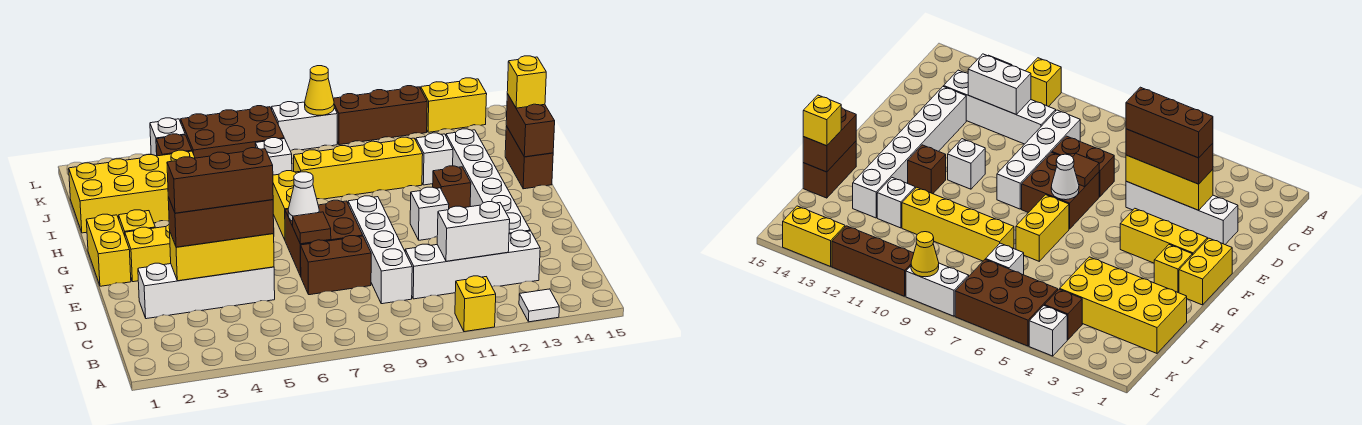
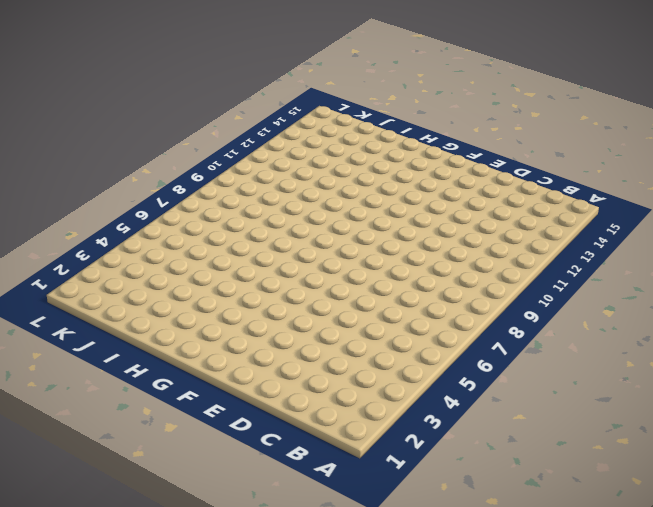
none -> yellow 1x1 brick [455,276,496,332]
none -> white 1x1 tile [519,289,559,322]
none -> white 1x4 brick [348,196,412,304]
none -> white 1x4 brick [405,230,540,299]

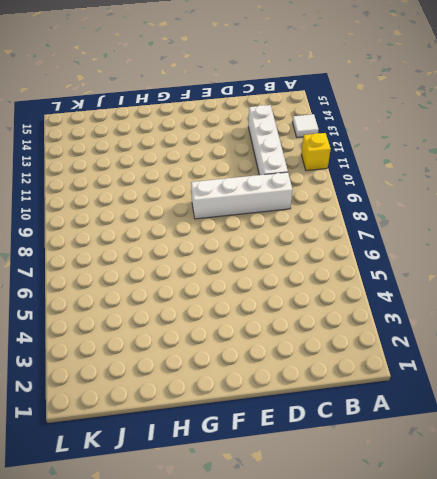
none -> white 1x4 brick [138,263,275,319]
none -> brown 1x2 brick [301,236,371,295]
none -> white 1x6 brick [446,129,530,234]
none -> brown 2x2 brick [285,200,363,276]

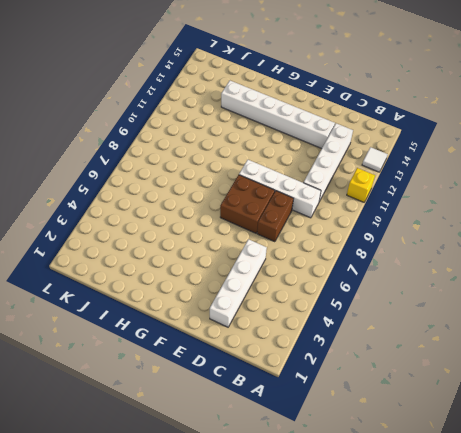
none -> yellow 1x2 brick [86,214,131,286]
none -> yellow 1x3 brick [125,225,171,282]
none -> white 1x1 brick [410,187,449,240]
none -> yellow 1x1 brick [119,210,155,235]

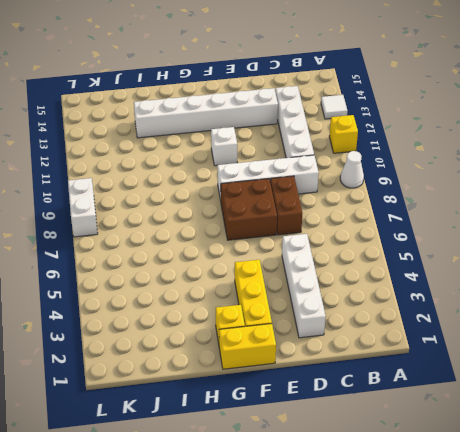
white 1x1 cone [340,151,364,188] -> white 1x1 cone moved to [288,172,319,221]
none -> yellow 1x2 brick [273,171,299,240]
none -> brown 1x1 brick [433,166,471,209]
none -> brown 1x2 brick [505,126,553,189]
none -> yellow 2x4 brick [69,150,195,233]

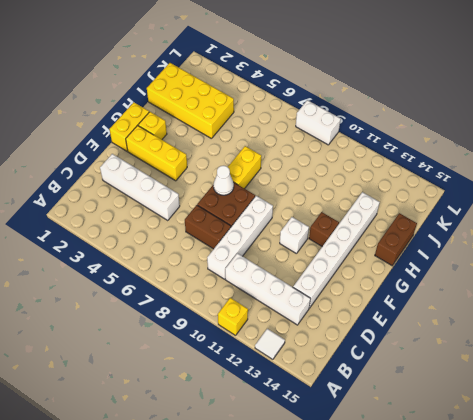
none -> yellow 1x4 brick [294,137,423,199]
none -> white 1x1 brick [416,133,453,185]
none -> white 1x1 brick [255,138,292,175]
none -> brown 1x1 brick [156,134,192,156]

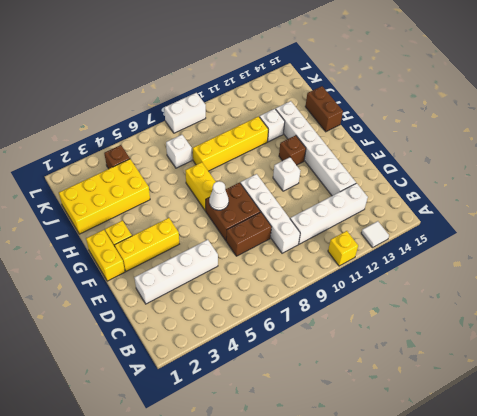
none -> brown 2x3 brick [181,106,284,158]
none -> white 1x1 brick [150,118,185,156]
none -> brown 1x3 brick [333,86,427,145]
none -> yellow 1x2 brick [421,78,487,132]

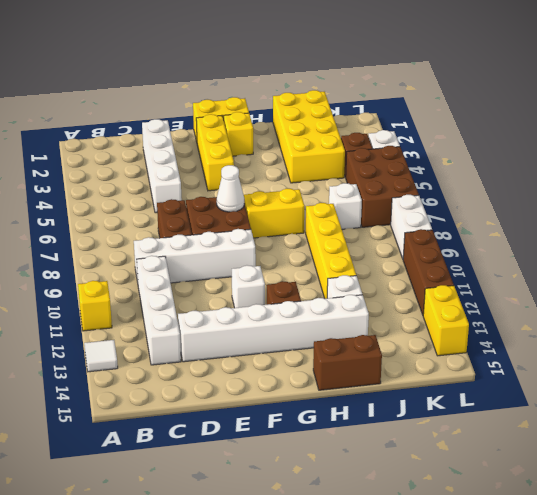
none -> white 1x2 brick [437,202,510,261]
none -> yellow 1x3 brick [170,233,274,281]
none -> brown 1x1 tile [293,212,331,244]
none -> brown 1x2 brick [506,94,555,157]

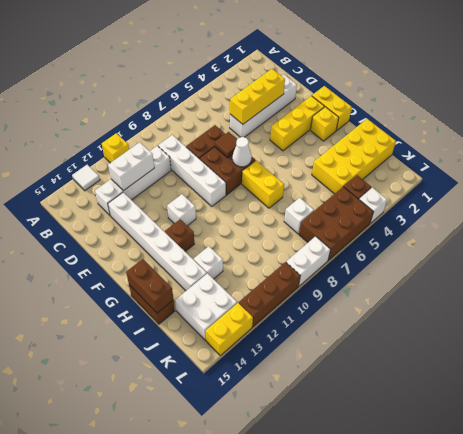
white 2x2 brick [175,273,237,340] -> none
none -> yellow 1x4 brick [294,137,423,199]
none -> yellow 1x1 cone [305,66,334,115]
none -> brown 1x3 brick [168,197,274,247]
none -> yellow 1x1 brick [507,56,546,108]

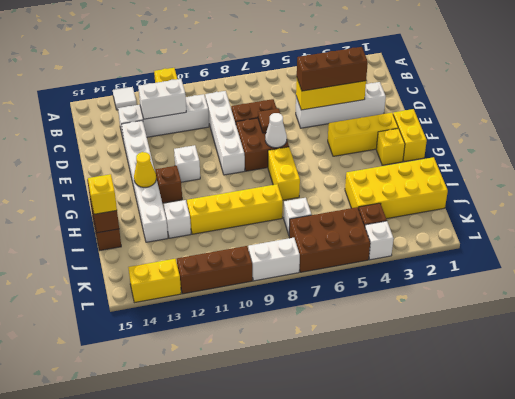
yellow 1x1 cone [134,152,156,187] -> yellow 1x1 cone moved to [305,66,334,115]
none -> brown 1x3 brick [167,148,273,213]

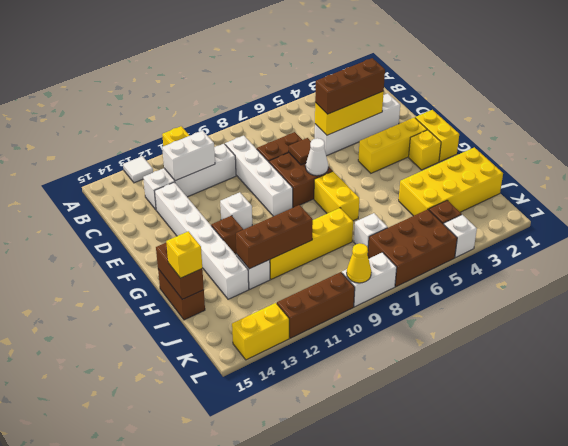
brown 1x3 brick [236,205,313,269] -> brown 1x3 brick moved to [167,148,273,213]

